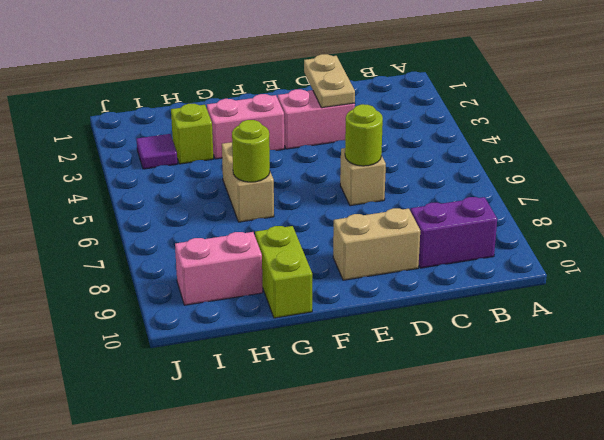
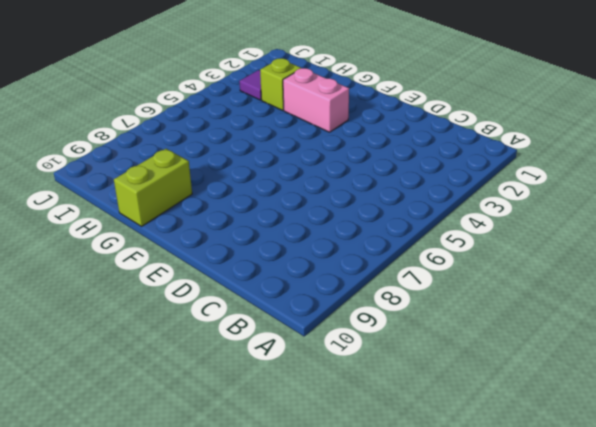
none -> purple 1x2 brick [411,197,497,268]
none -> pink 1x2 brick [278,89,355,149]
none -> tan 1x1 brick [340,148,386,206]

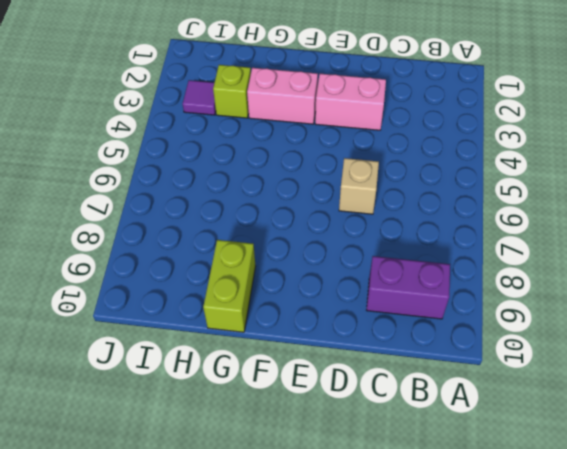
none -> tan 1x2 brick [333,208,420,280]
none -> tan 1x2 brick [222,142,274,222]
none -> pink 1x2 brick [175,232,263,305]

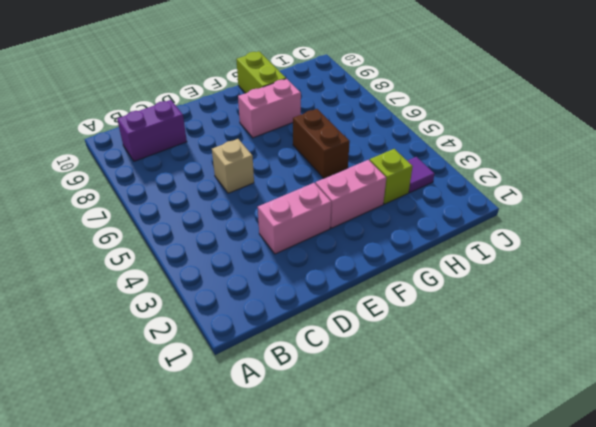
pink 1x2 brick [238,79,301,138] -> pink 1x2 brick moved to [175,232,263,305]
brown 1x2 brick [293,109,350,178] -> tan 1x2 brick [222,142,274,222]
none -> tan 1x2 brick [333,208,420,280]
none -> tan 1x2 plate [304,54,355,108]
none -> lime 1x1 round brick [345,104,383,166]

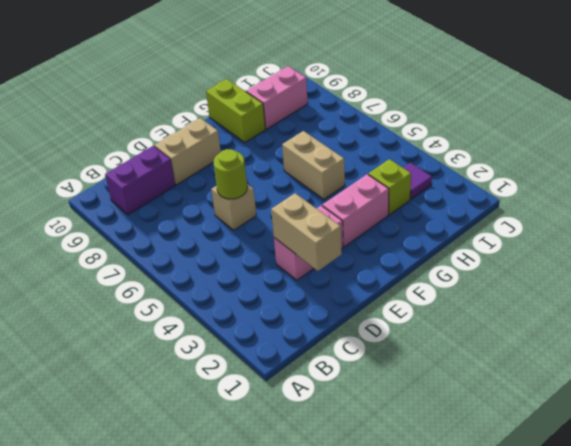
tan 1x2 brick [271,193,342,271] -> tan 1x2 plate [304,54,355,108]
none -> lime 1x1 round brick [232,120,270,182]

